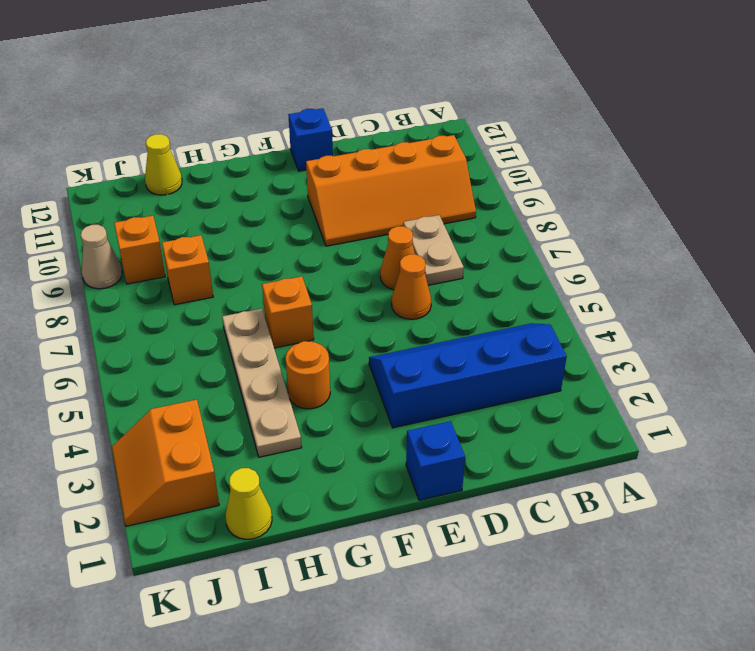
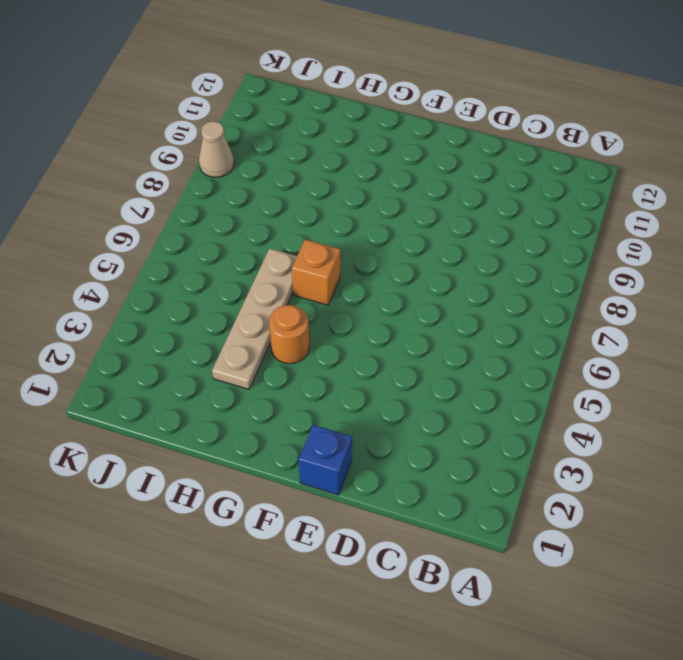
none -> blue 2x4 slope [369,323,567,428]
none -> orange 2x4 slope [306,135,476,246]
none -> tan 1x2 plate [403,215,464,285]

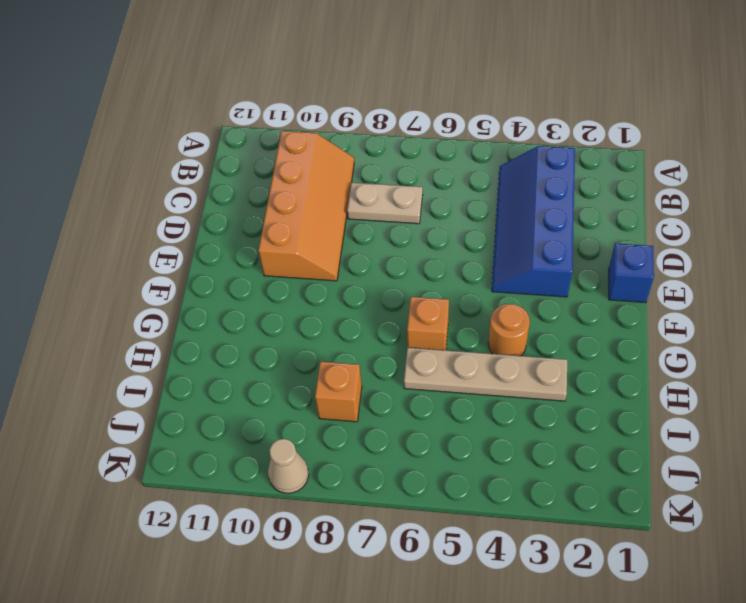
none -> orange 1x1 cone [391,254,431,319]
none -> orange 1x1 cone [380,226,415,290]
none -> blue 1x1 brick [288,108,333,171]

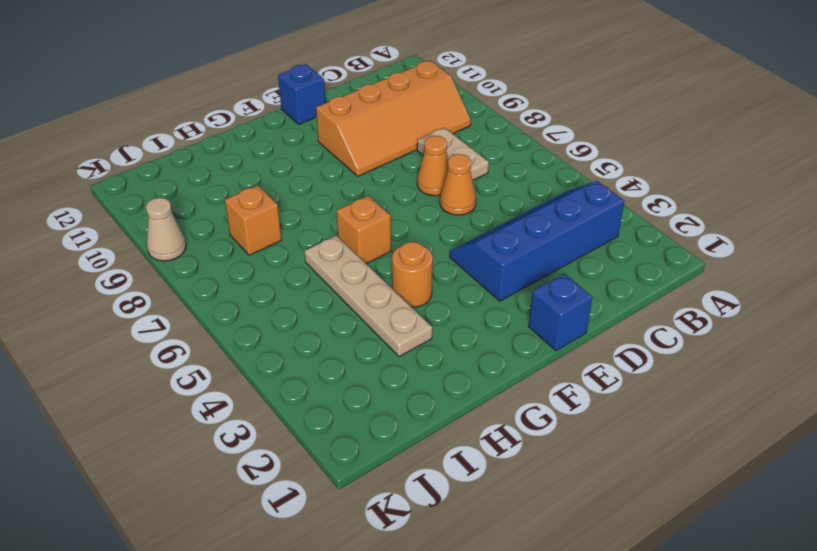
none -> yellow 1x1 cone [225,468,272,539]
none -> yellow 1x1 cone [145,134,182,195]
none -> orange 2x2 slope [112,400,219,526]

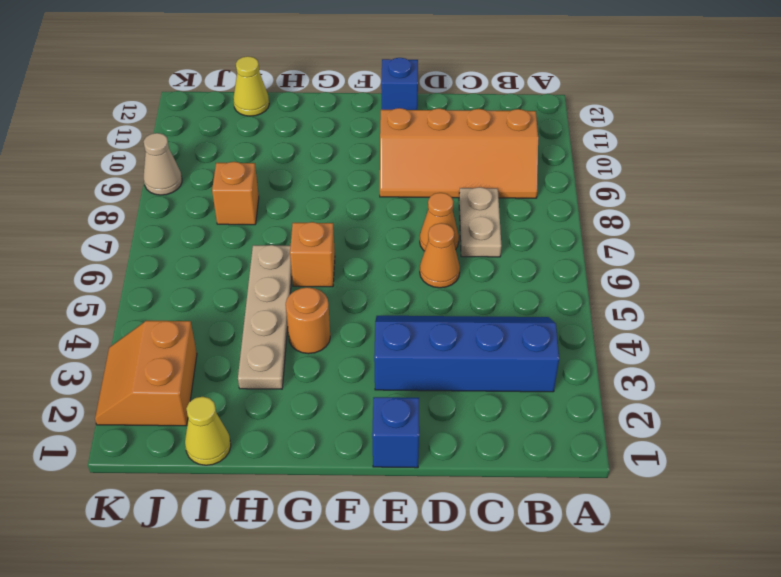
none -> orange 1x1 brick [114,216,165,284]

